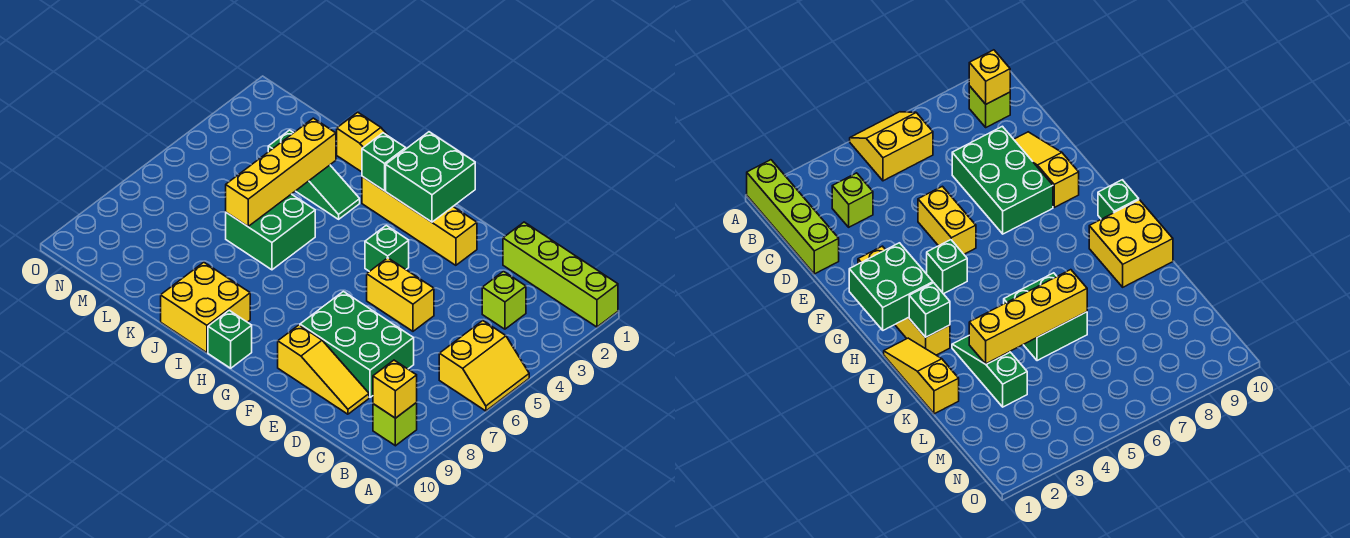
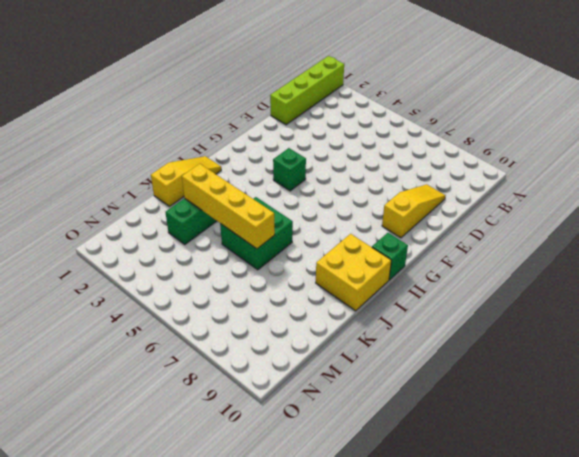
none -> yellow 2x2 slope [439,321,529,411]
none -> lime 1x1 brick [373,403,417,446]
none -> lime 1x1 brick [482,271,526,329]

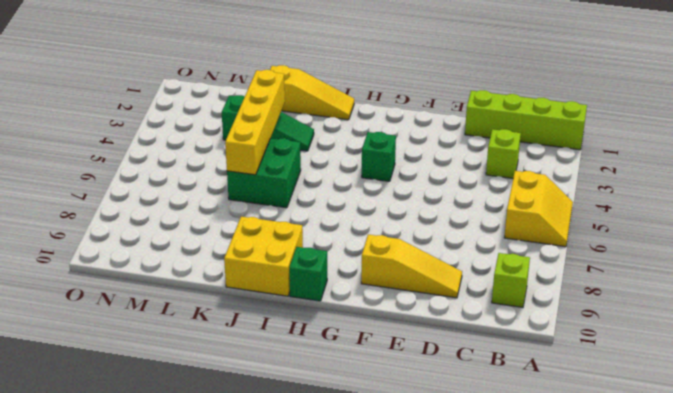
none -> green 2x3 brick [300,291,414,397]
none -> yellow 1x2 brick [367,258,434,331]
none -> yellow 1x4 brick [362,176,477,265]

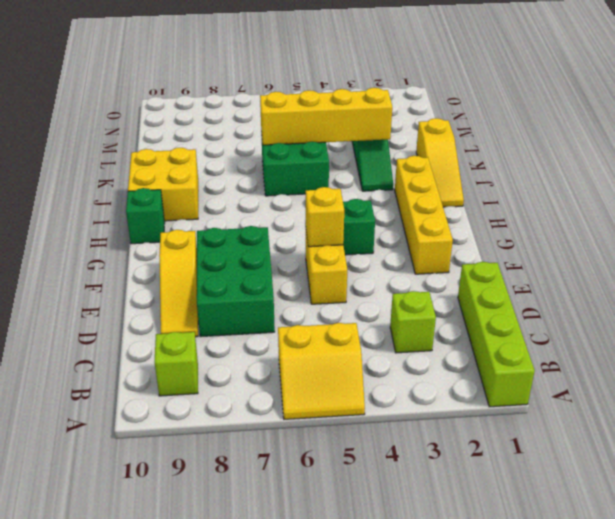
yellow 1x1 brick [306,187,344,247] -> yellow 1x1 brick moved to [373,360,417,418]
none -> green 2x2 brick [386,132,475,222]
none -> green 1x1 brick [362,133,406,191]

